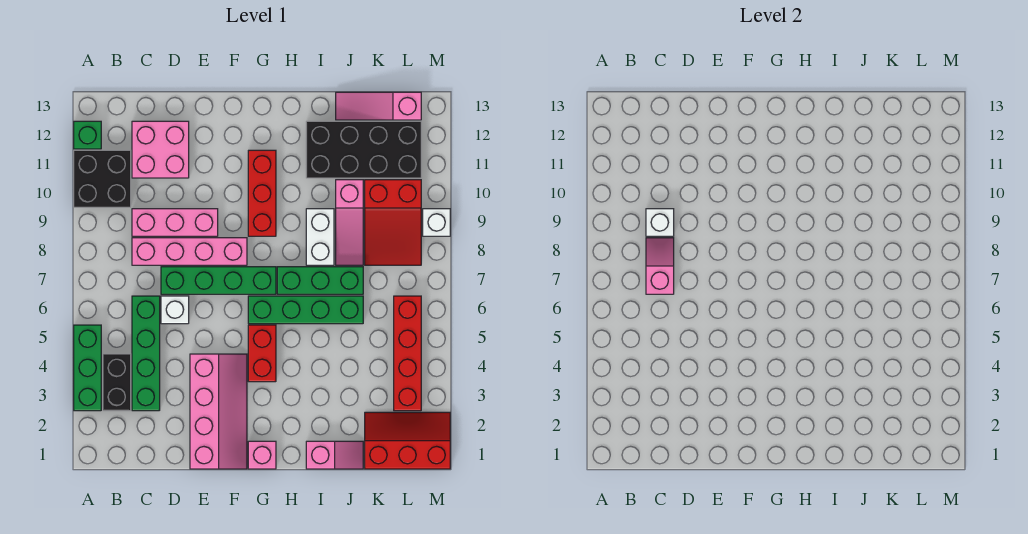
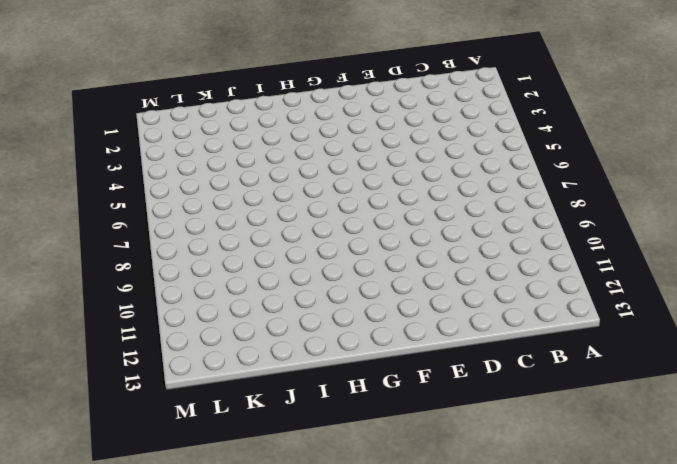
none -> green 1x3 brick [74,325,101,411]
none -> black 2x2 brick [74,150,131,207]
none -> green 1x1 brick [74,121,101,149]

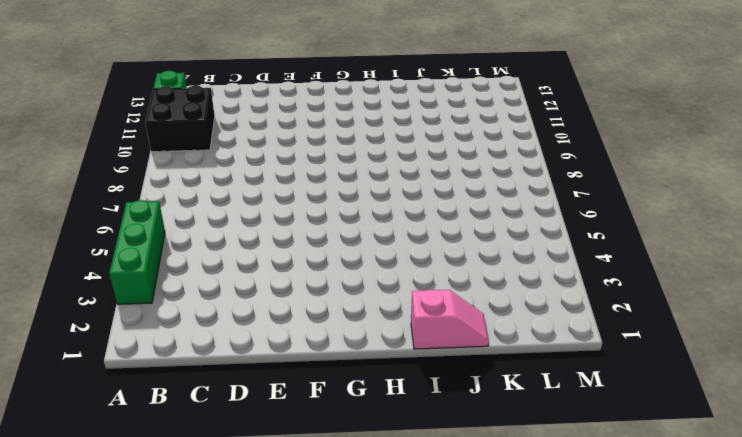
none -> black 1x2 brick [103,354,131,411]
none -> green 1x4 brick [132,296,160,411]
none -> pink 1x4 brick [132,238,247,265]

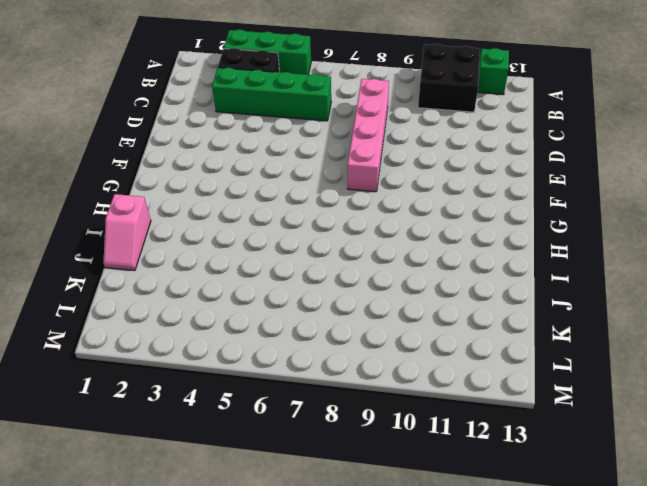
none -> pink 1x3 brick [132,209,218,236]
none -> pink 2x2 brick [132,121,189,178]
none -> white 1x1 brick [161,296,189,324]

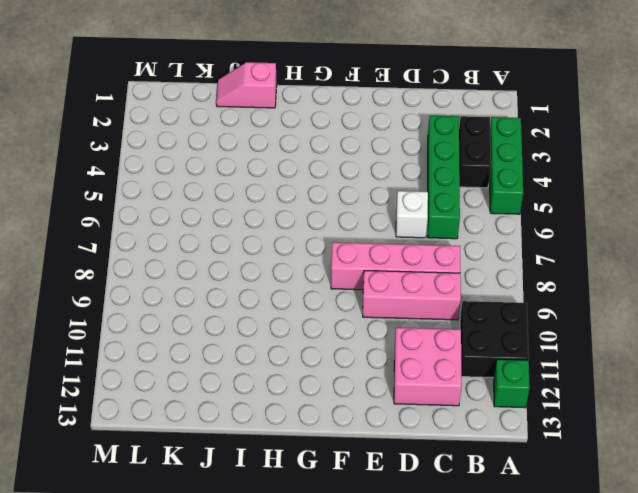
none -> green 1x4 brick [161,267,276,294]
none -> pink 2x4 slope [190,354,247,469]
none -> pink 1x1 brick [248,441,276,469]

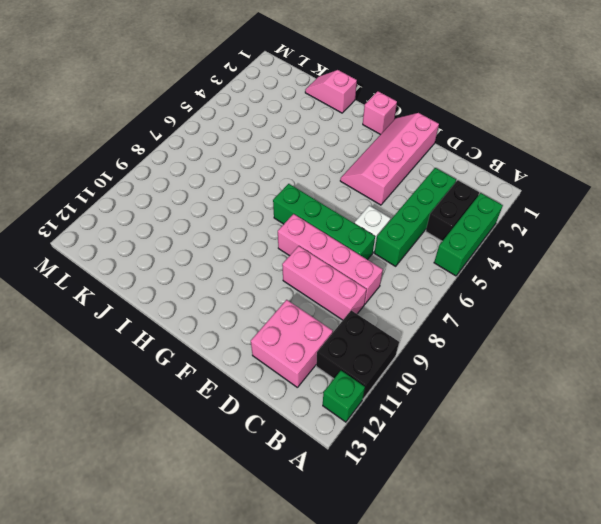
none -> red 1x2 brick [248,325,276,382]
none -> green 1x4 brick [248,296,363,324]
none -> red 1x3 brick [248,150,276,236]

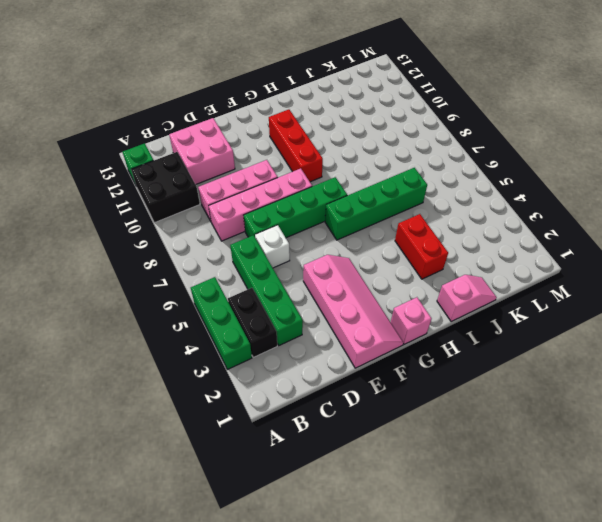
red 1x2 brick [395,214,448,279] -> red 1x2 brick moved to [248,325,276,382]
none -> green 1x3 brick [277,267,363,294]
none -> white 1x2 brick [306,209,334,265]
none -> black 2x4 brick [306,121,421,178]

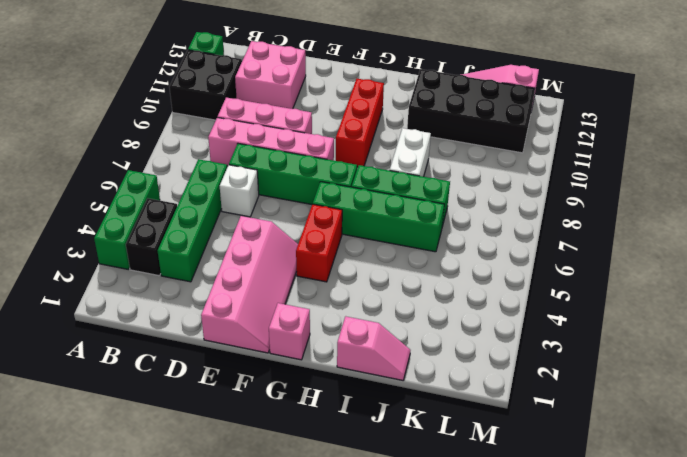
none -> pink 1x3 slope [336,180,363,265]
none -> red 2x3 slope [365,412,450,469]
none -> red 2x3 slope [365,180,421,265]

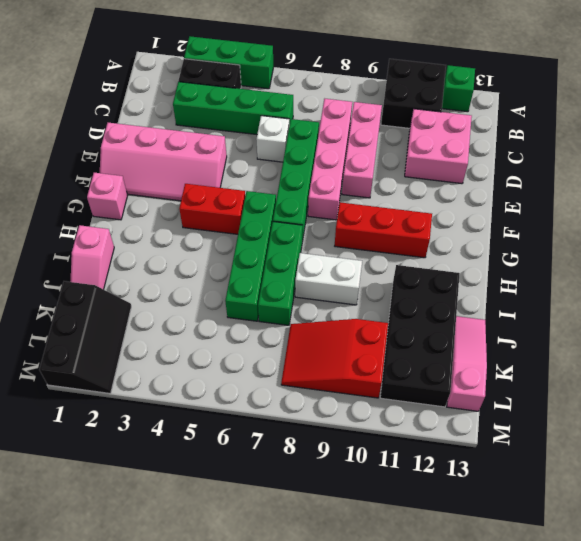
black 2x3 slope [39,281,131,393] -> red 2x3 slope [365,412,450,469]
none -> pink 1x3 slope [336,180,363,265]
none -> red 1x4 brick [394,296,421,411]
none -> white 1x1 brick [423,209,450,236]

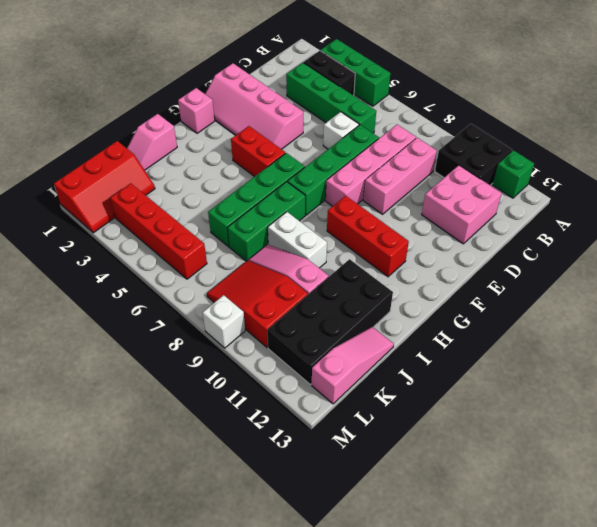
none -> pink 1x2 slope [646,238,674,294]
none -> white 1x1 brick [646,209,674,236]

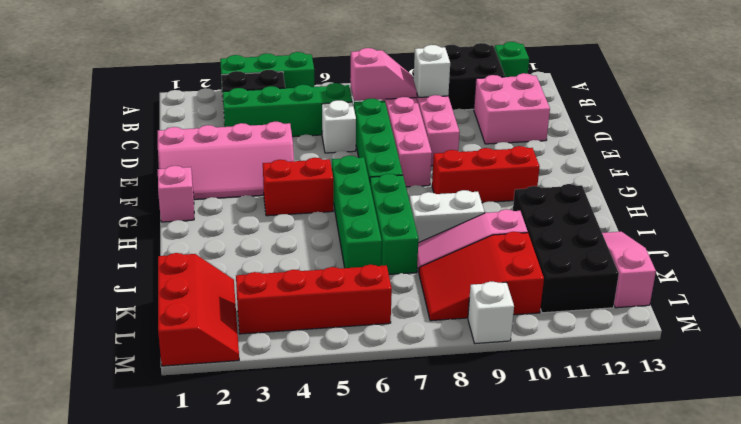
none -> pink 1x2 slope [306,441,363,469]

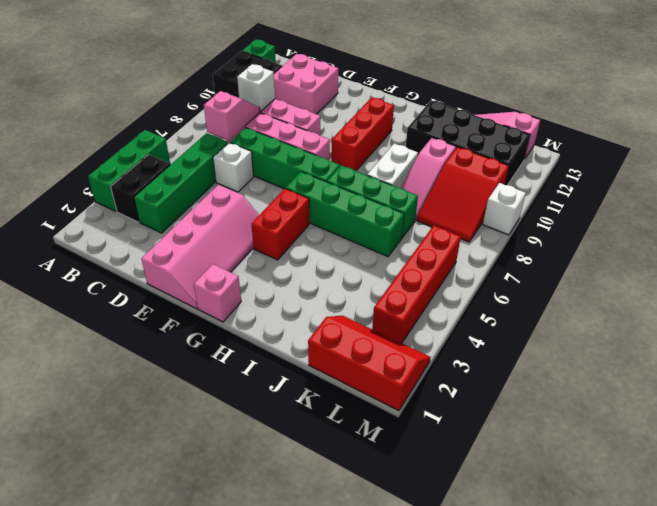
none -> pink 1x2 slope [306,441,363,469]

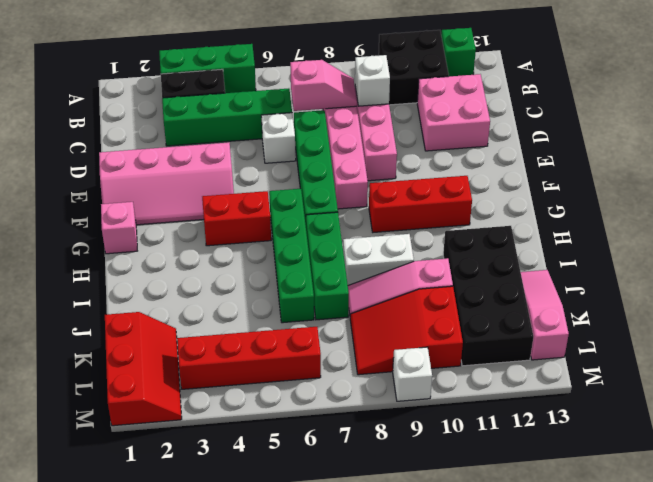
none -> pink 1x2 slope [306,441,363,469]

